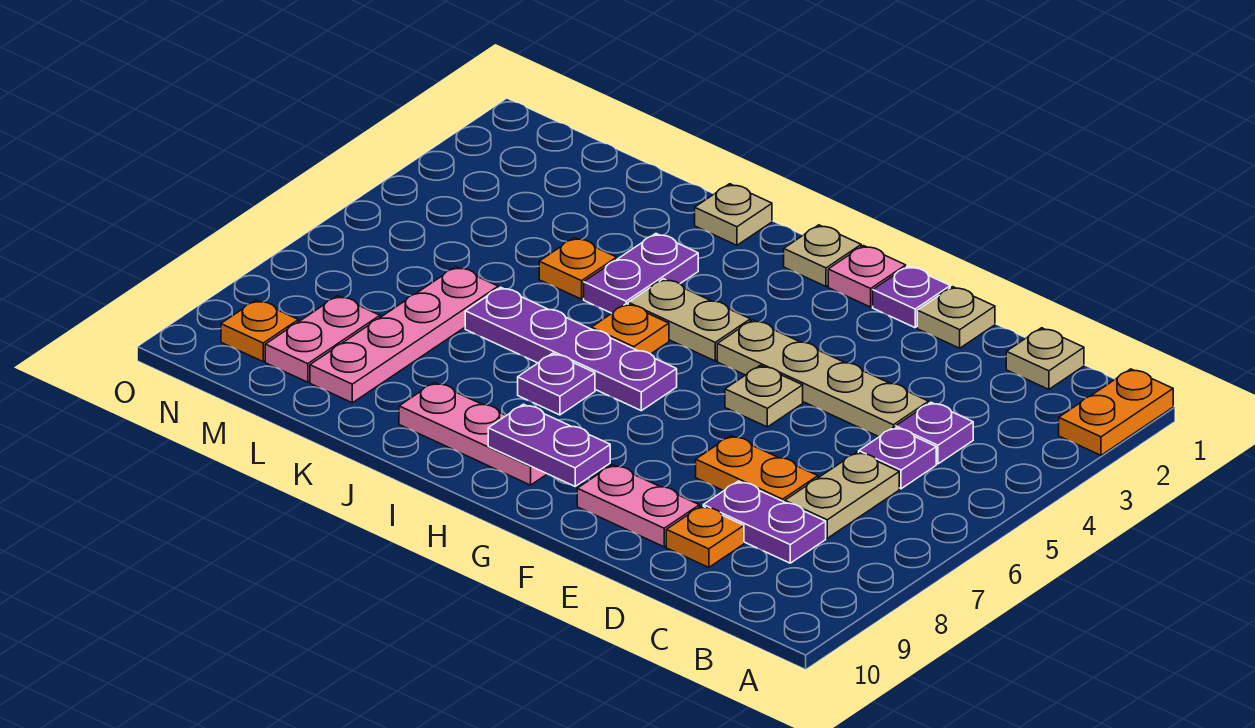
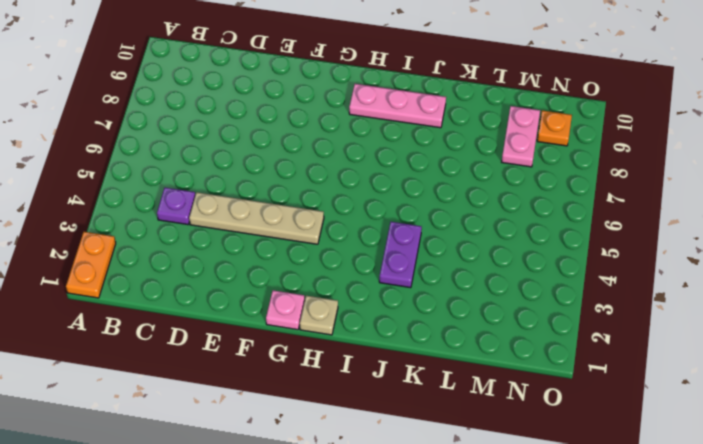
none -> tan 1x1 plate [1006,328,1084,389]
none -> purple 1x1 plate [859,427,936,489]
none -> tan 1x2 plate [785,452,899,538]

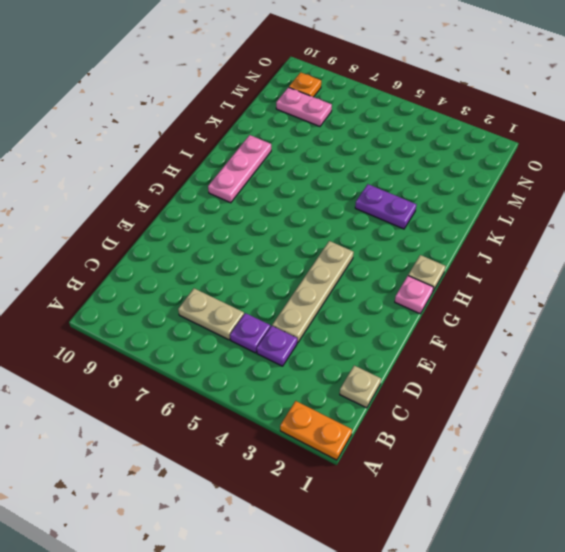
none -> purple 1x2 plate [703,481,826,563]
none -> orange 1x2 plate [696,436,818,502]
none -> orange 1x1 plate [666,506,744,567]

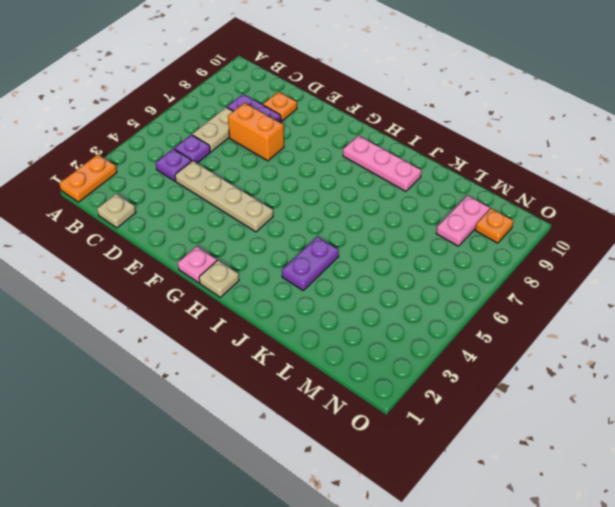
orange 1x2 brick [228,103,284,161] -> orange 1x2 plate [696,436,818,502]
none -> tan 1x1 plate [917,287,995,348]
none -> pink 1x2 plate [577,465,699,547]
none -> purple 1x1 plate [873,266,950,328]

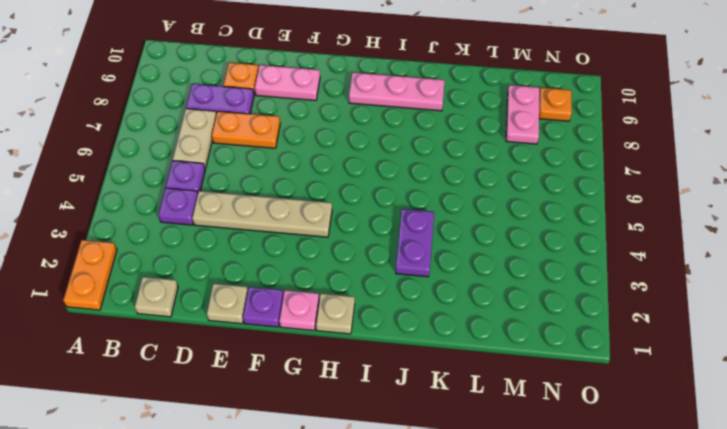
none -> tan 1x1 plate [725,365,803,427]
none -> tan 1x2 plate [628,279,750,361]
none -> purple 1x4 plate [465,287,677,411]

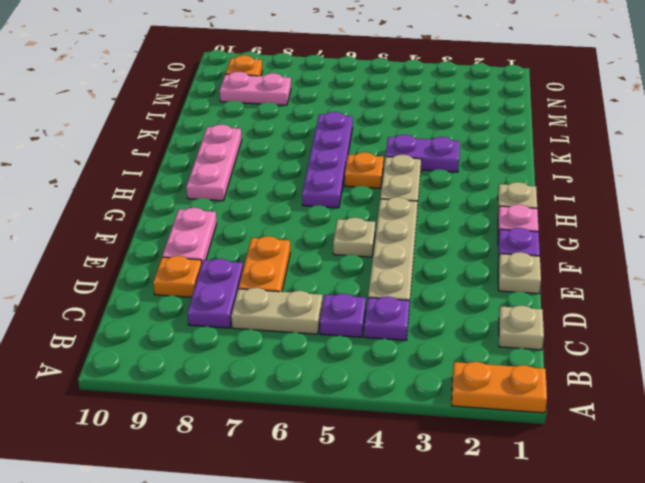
none -> purple 1x1 plate [518,353,595,415]
none -> tan 1x1 plate [695,184,772,245]
none -> orange 1x1 plate [539,238,617,299]

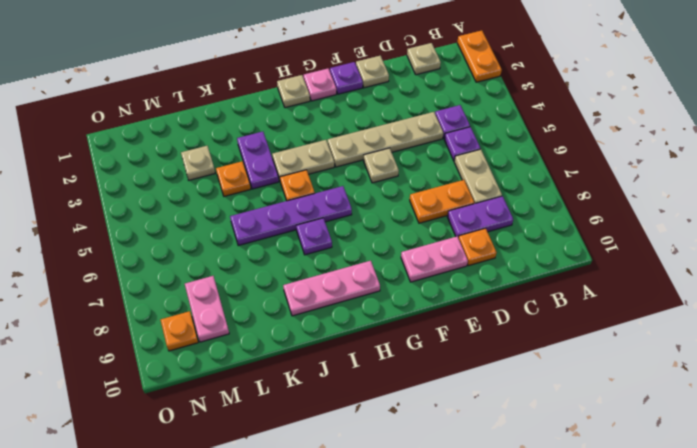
tan 1x1 plate [181,146,215,180] -> tan 1x1 plate moved to [695,184,772,245]
none -> pink 1x4 plate [310,267,498,403]
none -> purple 1x2 plate [488,404,610,486]

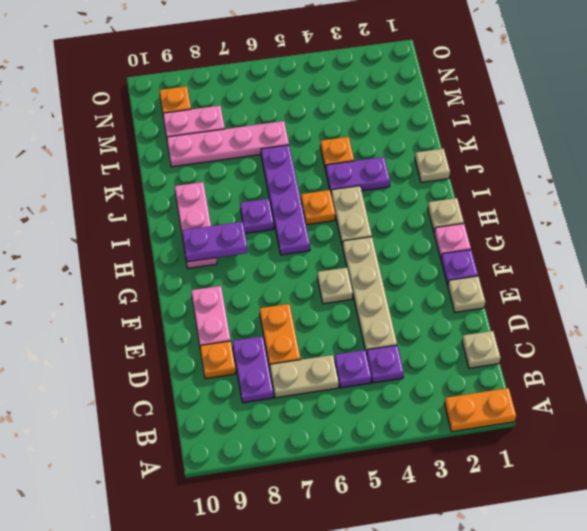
purple 1x2 plate [182,222,248,262] -> purple 1x2 plate turned to [488,404,610,486]

